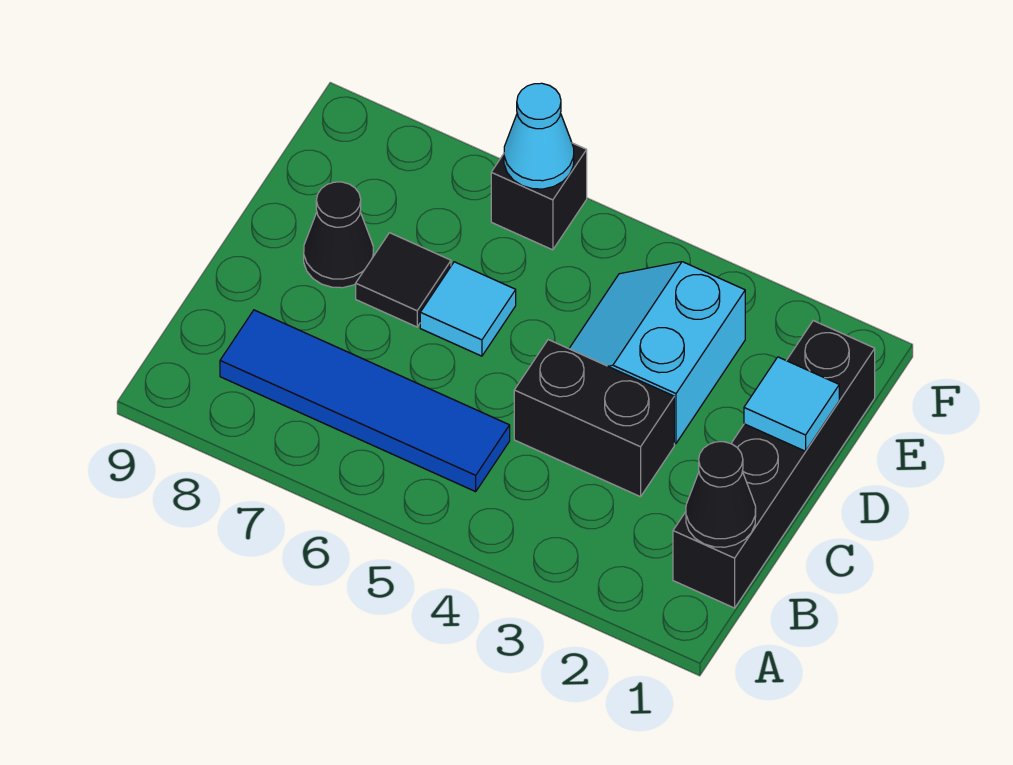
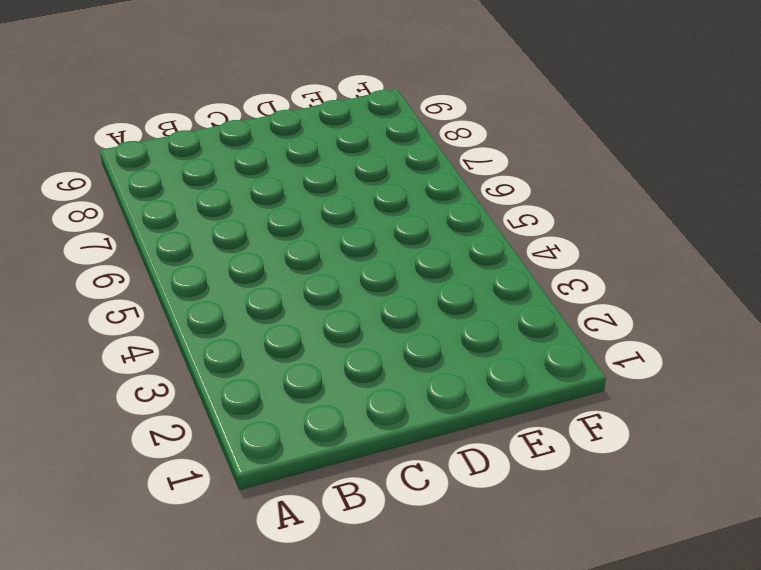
none -> black 1x4 brick [673,321,875,608]
none -> blue 1x4 tile [220,310,510,492]

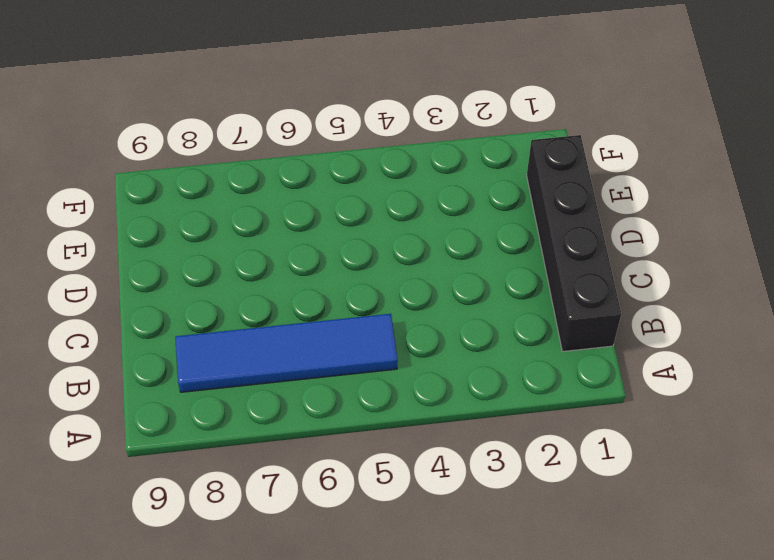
none -> black 1x2 brick [514,340,674,497]
none -> cyan 2x2 slope [569,262,745,443]

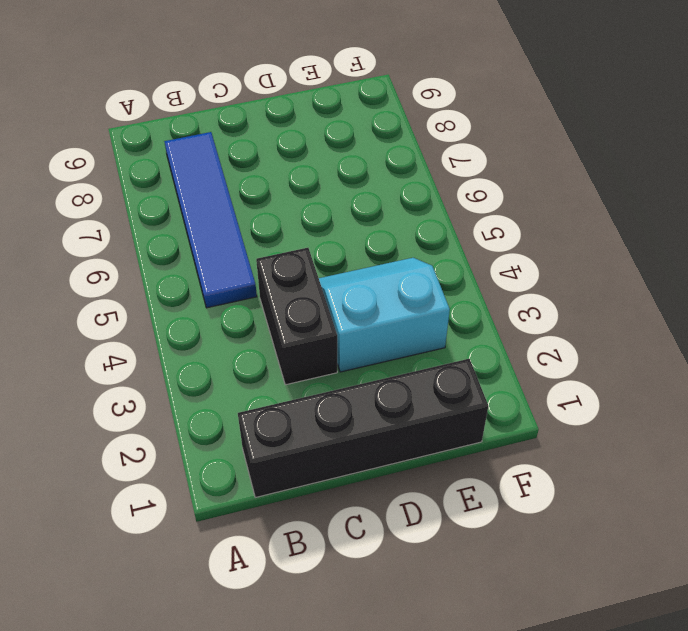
none -> cyan 1x1 tile [420,262,516,356]
none -> black 1x1 tile [356,233,451,327]

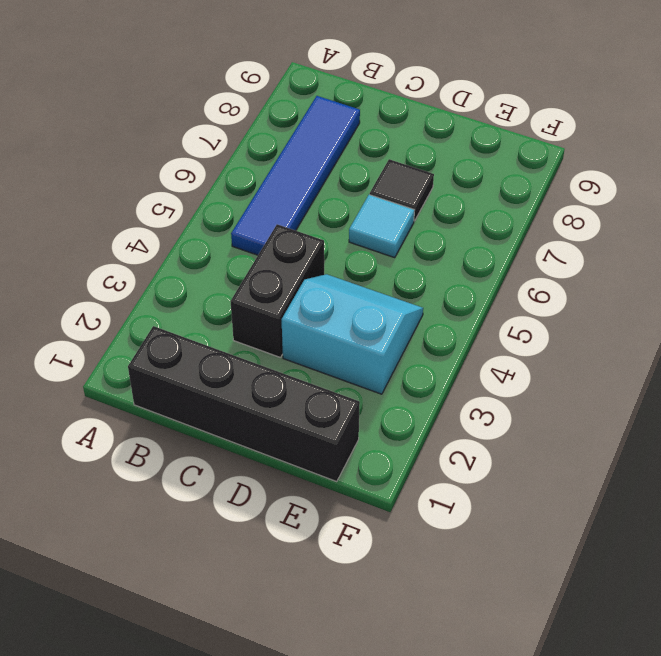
none -> black 1x1 cone [304,182,373,288]
none -> black 1x1 brick [491,143,587,250]

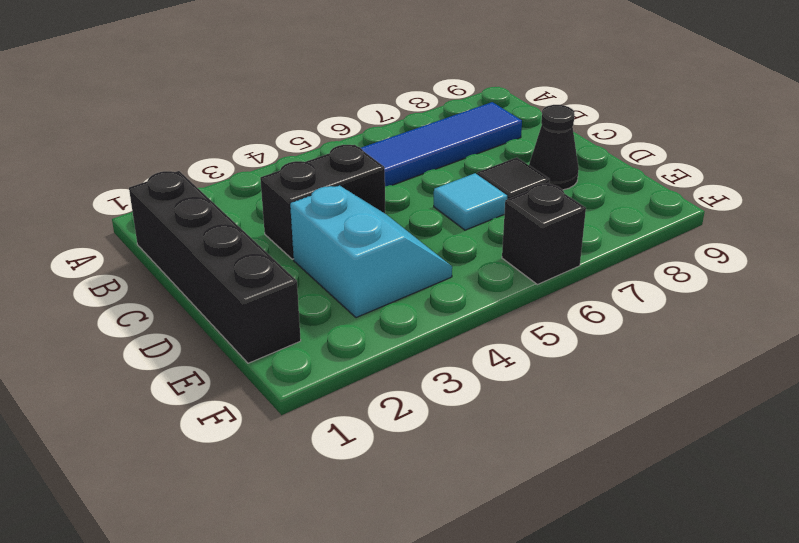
none -> black 1x1 cone [686,442,756,547]
none -> cyan 1x1 tile [744,357,839,451]

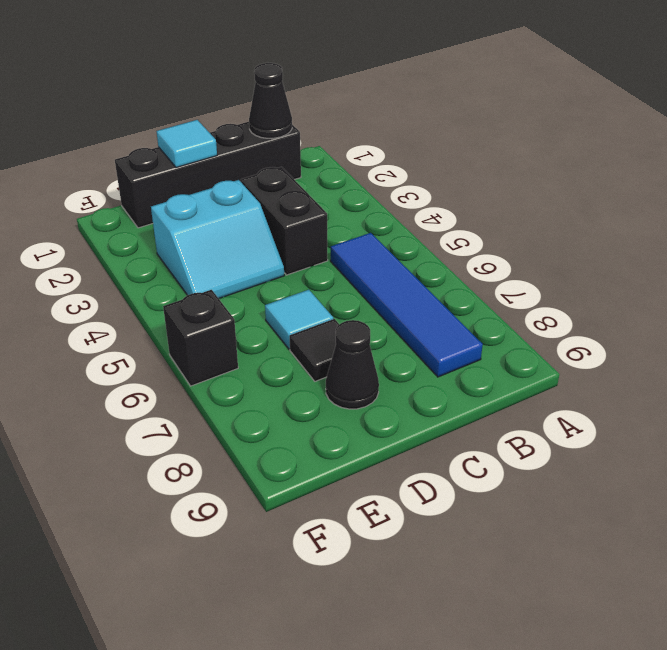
none -> cyan 1x1 cone [504,83,574,189]

